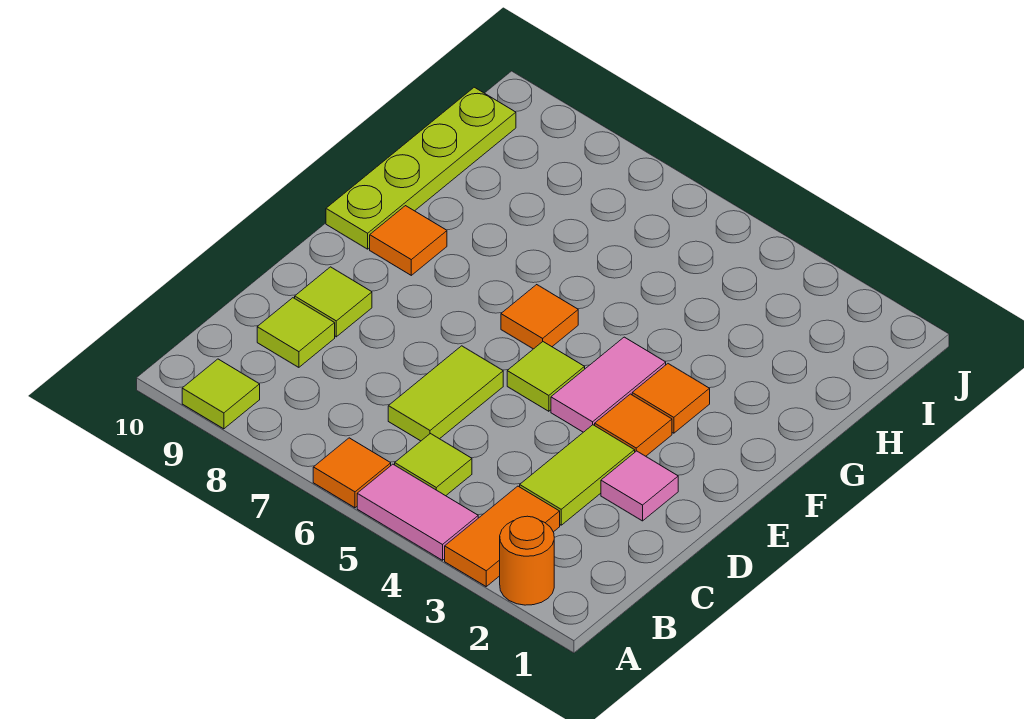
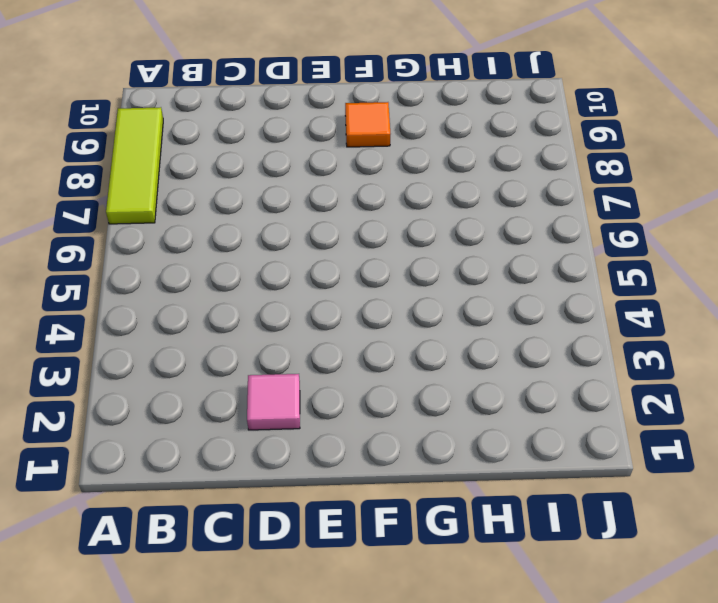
lime 1x3 tile [106,107,163,224] -> lime 1x1 tile [182,359,260,429]
none -> orange 1x1 round brick [500,516,554,605]
none -> orange 1x2 tile [445,486,560,586]
none -> pink 1x2 tile [357,464,478,560]

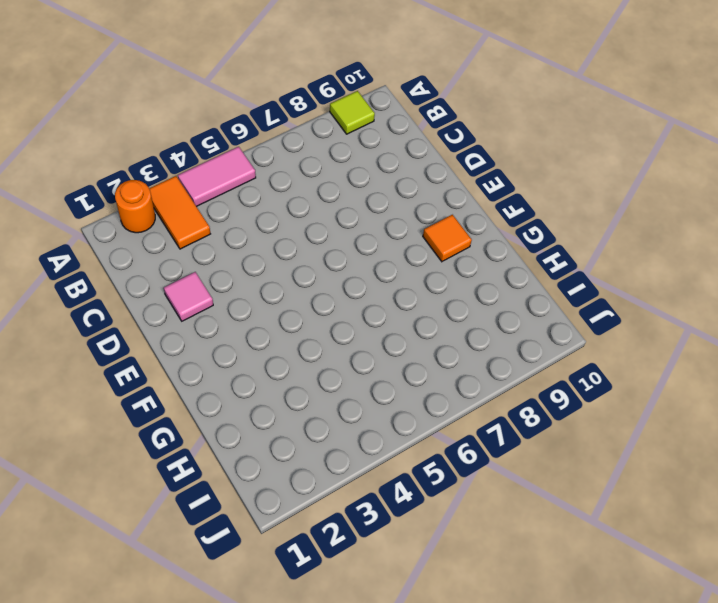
none -> orange 1x1 tile [313,438,391,508]
none -> lime 1x1 tile [395,434,472,496]
none -> lime 1x2 tile [520,425,635,525]

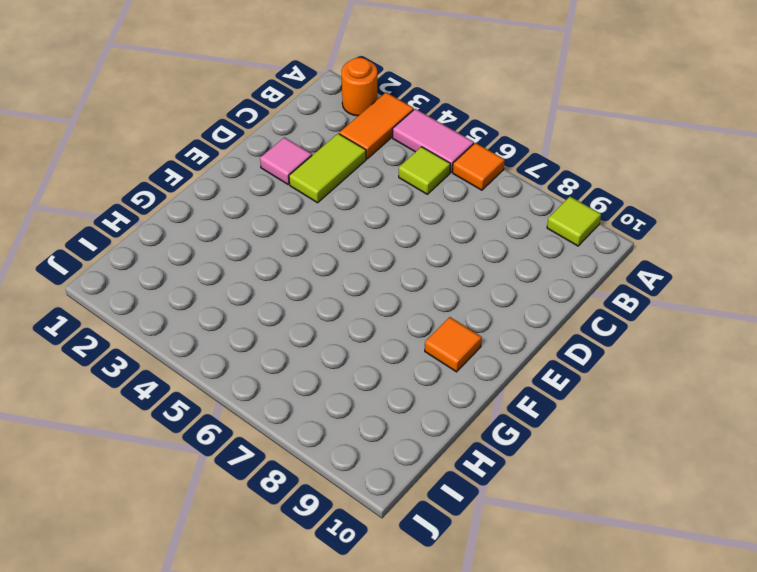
none -> lime 1x2 tile [388,346,503,441]
none -> lime 1x1 tile [257,298,335,367]
none -> lime 1x1 tile [295,267,372,337]

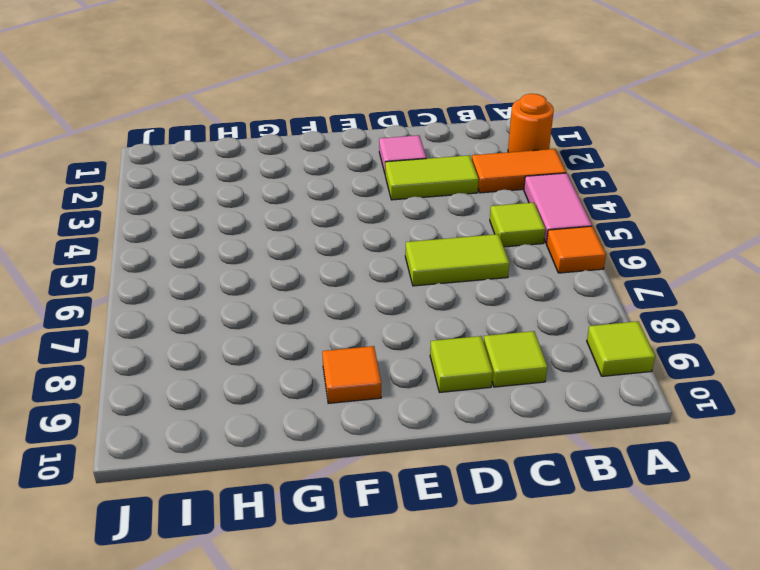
none -> orange 1x1 tile [595,394,672,456]
none -> pink 1x2 tile [551,337,666,432]
none -> lime 1x1 tile [507,342,585,411]

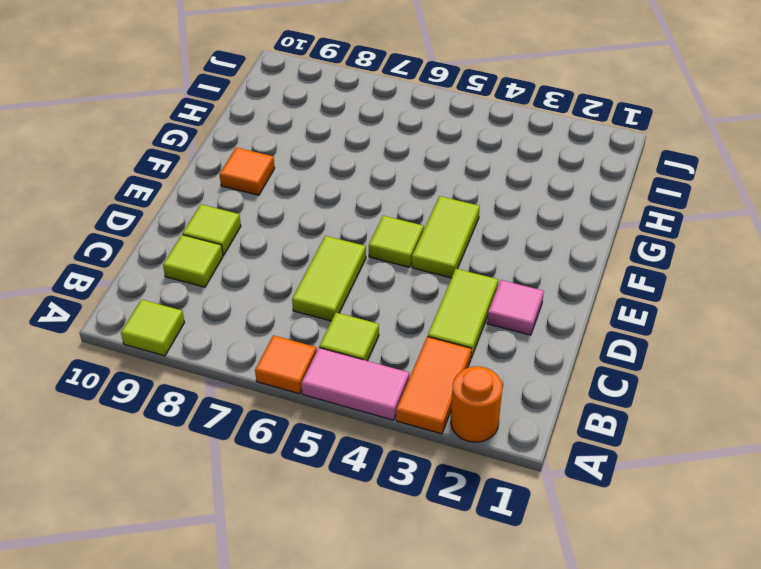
lime 1x2 tile [412,196,480,278] -> pink 1x2 tile [551,337,666,432]
none -> orange 1x1 tile [595,394,672,456]
none -> orange 1x1 tile [632,364,710,433]
none -> orange 1x1 tile [501,285,578,349]

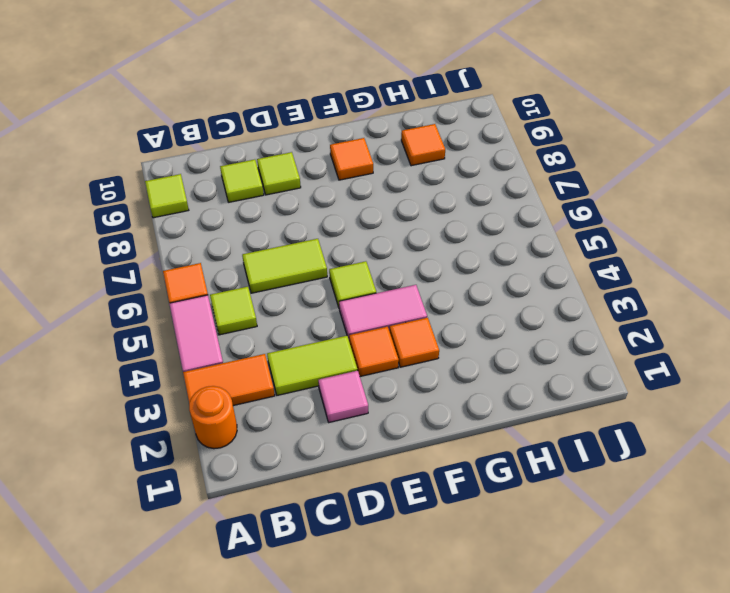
orange 1x1 tile [401,124,445,166] -> orange 1x1 tile moved to [501,285,578,349]
none -> lime 1x4 plate [326,87,516,249]

